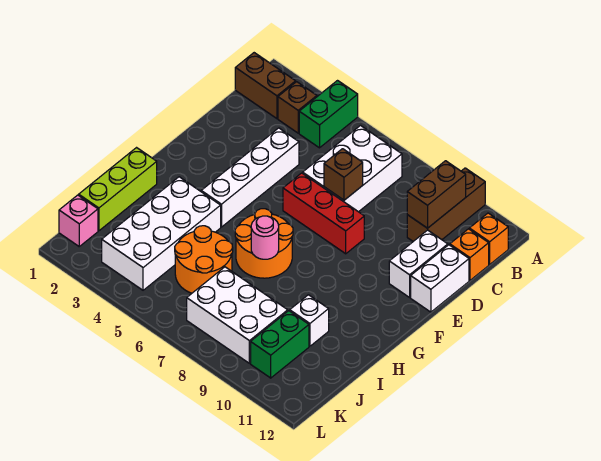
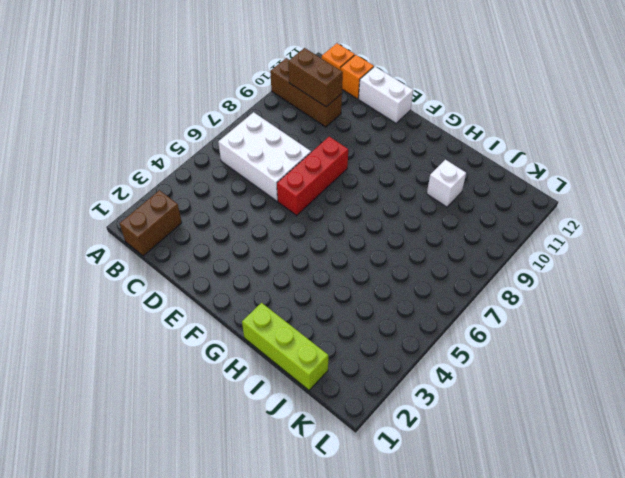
none -> green 1x2 brick [299,81,358,148]
none -> brown 1x1 brick [278,82,317,133]
none -> white 1x4 brick [201,128,299,227]

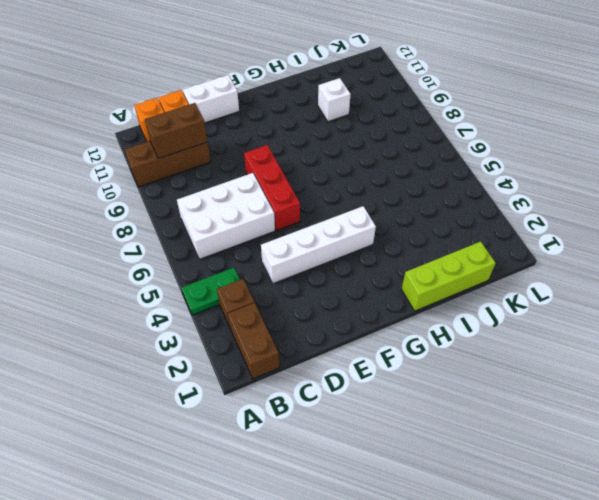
green 1x2 plate [181,268,240,315] -> green 1x2 brick [299,81,358,148]
none -> white 1x2 brick [389,230,448,297]
none -> orange 2x2 round brick [235,209,293,278]
none -> white 2x4 brick [102,177,221,290]

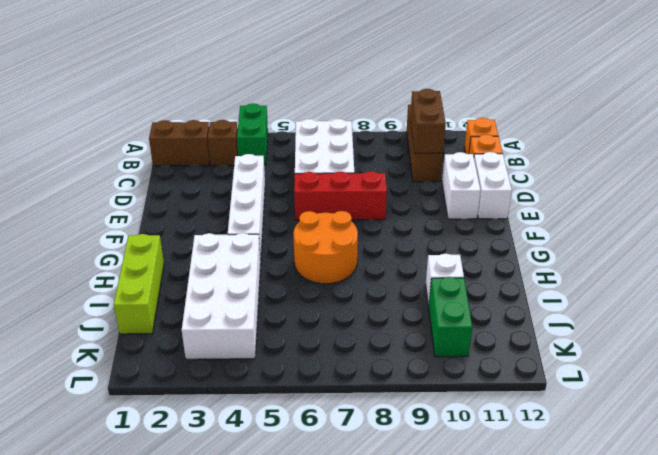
none -> orange 2x2 round brick [175,226,233,293]
none -> white 2x3 brick [187,267,288,363]
none -> pink 1x1 brick [59,195,98,246]

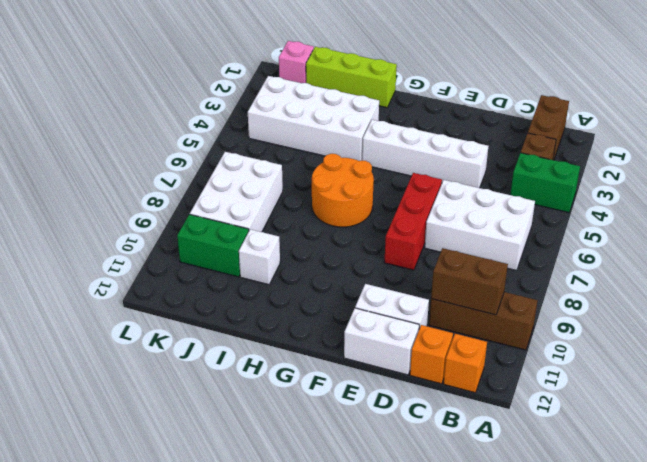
none -> orange 2x2 round brick [175,226,233,293]
none -> brown 1x1 brick [324,149,363,200]
none -> pink 1x1 round brick [251,216,279,259]

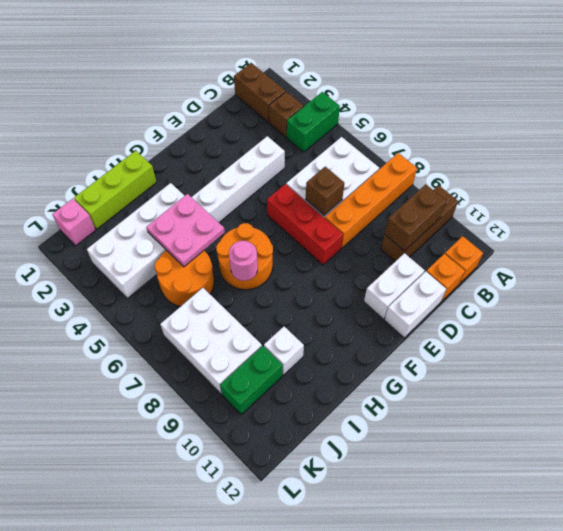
orange 1x4 brick [325,153,417,248] -> none
pink 2x2 plate [146,194,225,267] -> none

